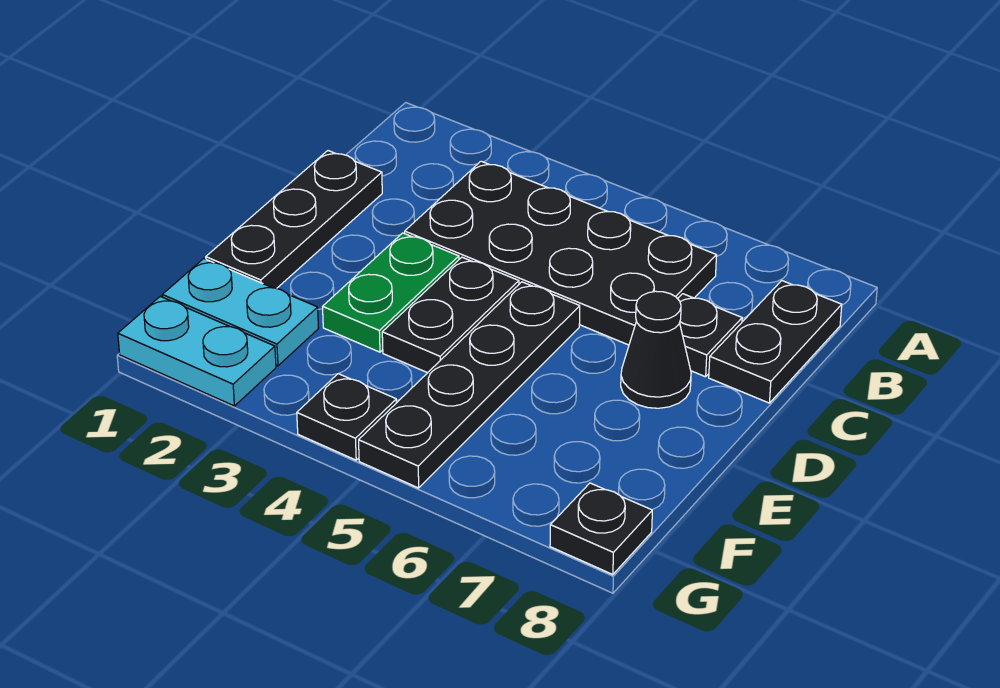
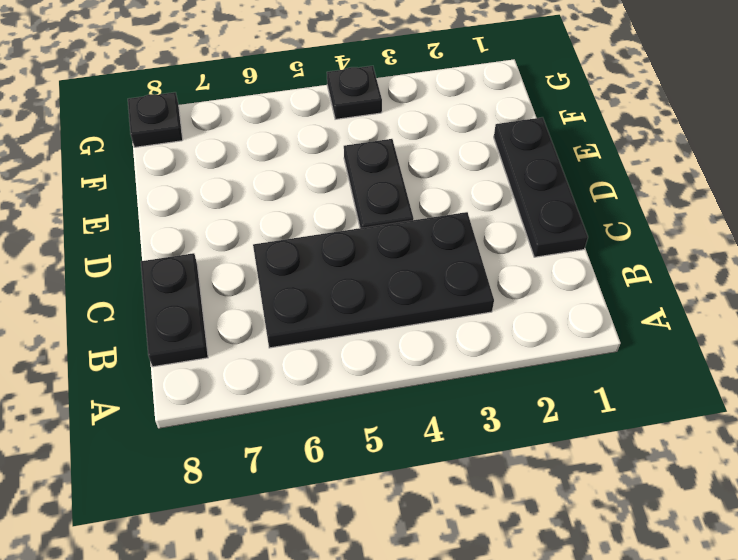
none -> black 1x1 plate [678,294,742,377]
none -> green 1x2 plate [323,233,459,352]
none -> black 1x4 plate [359,282,580,488]

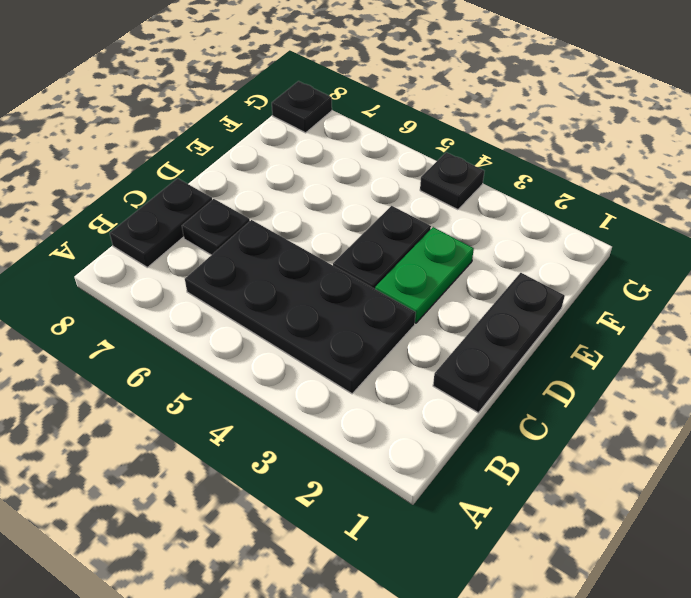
none -> black 1x4 plate [359,282,580,488]
none -> black 1x1 cone [621,291,691,408]
none -> cyan 1x2 plate [162,259,319,366]

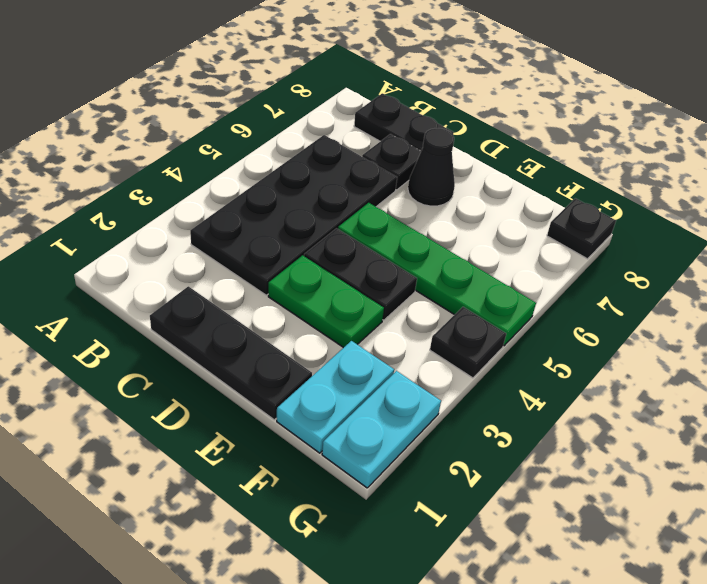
green 1x4 plate [338,203,536,346] -> black 1x4 plate [359,282,580,488]

